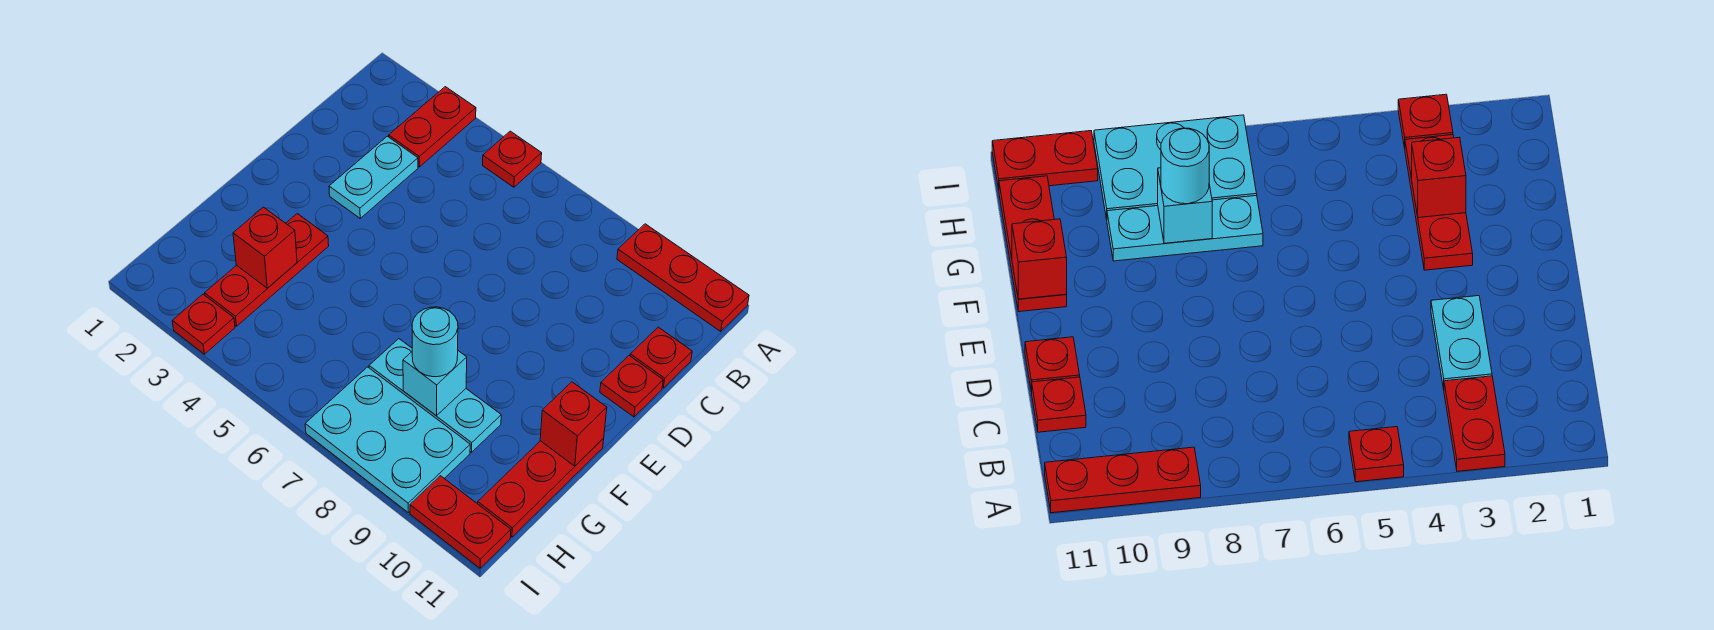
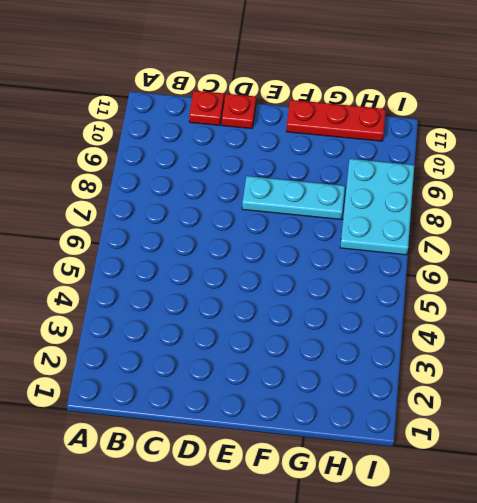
cyan 1x3 plate [242,176,345,219] -> cyan 1x3 plate turned to [369,339,501,452]
none -> red 1x2 plate [389,87,476,167]
none -> red 1x1 plate [483,131,542,187]
none -> red 1x3 plate [617,224,749,332]

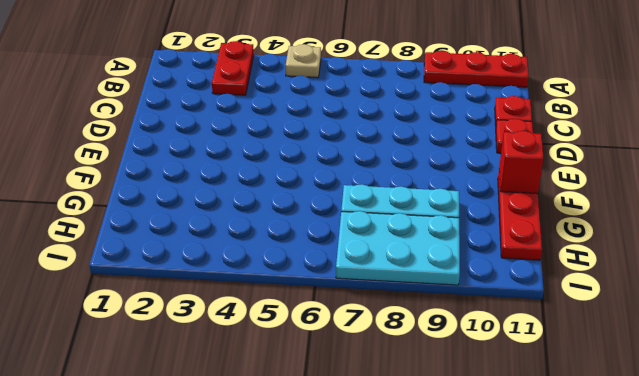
tan 1x1 plate [286,44,321,77] -> red 1x1 plate [483,131,542,187]
none -> cyan 1x2 plate [329,136,418,218]
none -> red 1x3 plate [205,214,329,326]
none -> red 1x1 plate [172,294,235,354]

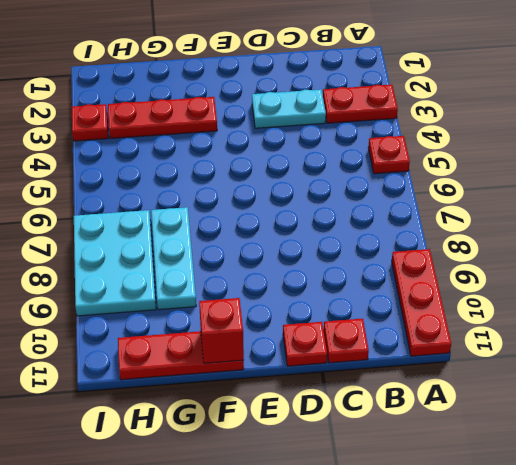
none -> red 1x2 plate [410,476,511,568]
none -> red 1x1 brick [233,207,297,288]
none -> cyan 1x1 brick [403,351,467,416]

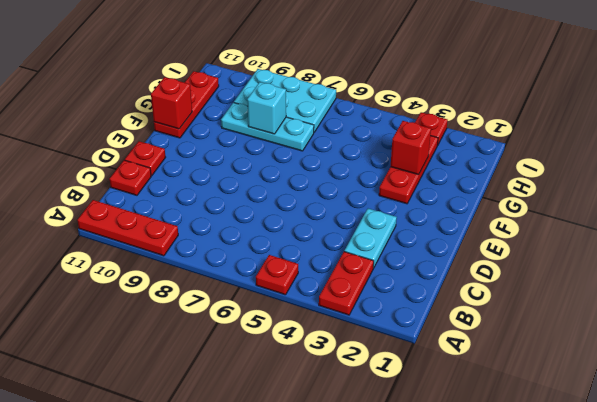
none -> red 1x2 plate [410,476,511,568]
none -> cyan 1x1 round brick [412,307,458,377]

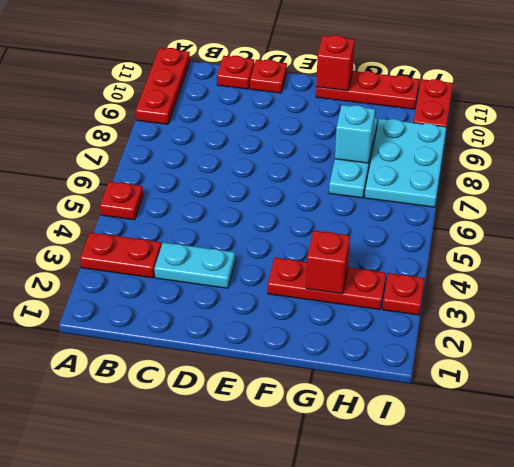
none -> cyan 1x1 round brick [412,307,458,377]

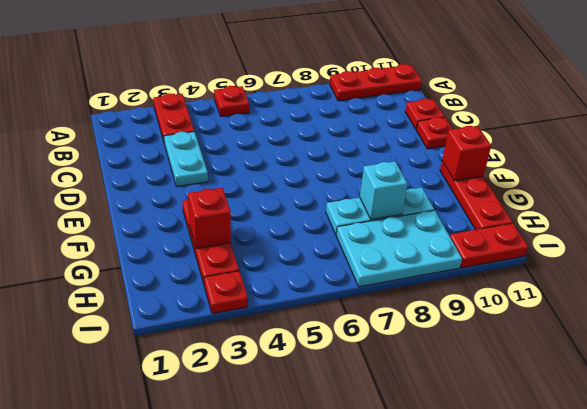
none -> cyan 1x1 round brick [412,307,458,377]

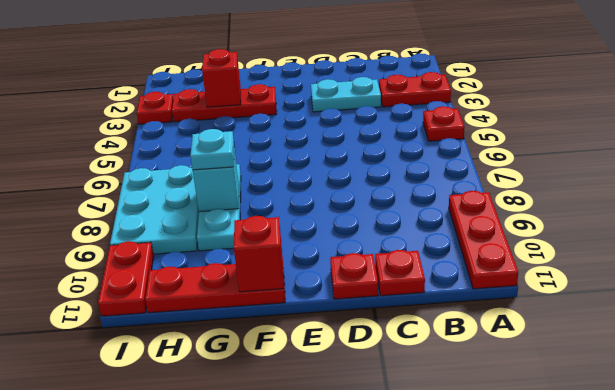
cyan 1x1 plate [190,129,234,170] -> cyan 1x1 round brick [412,307,458,377]

